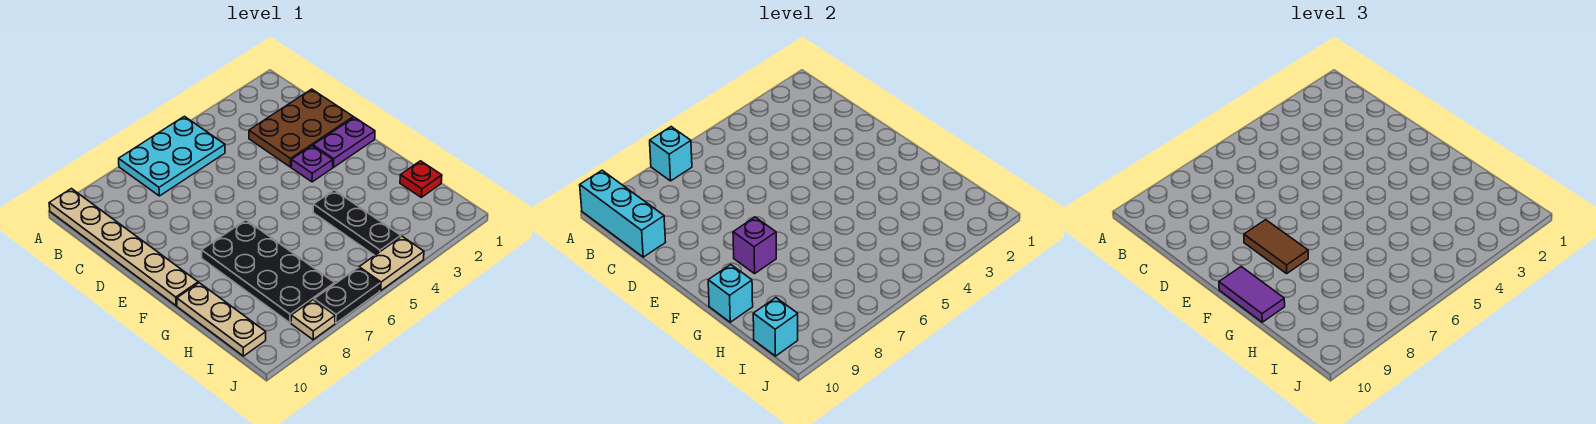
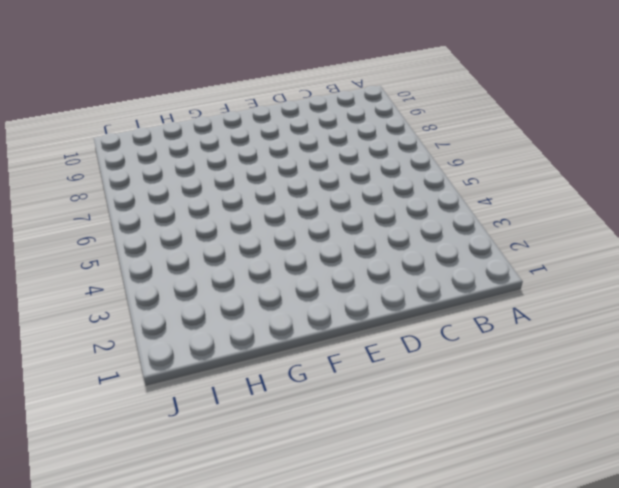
none -> cyan 2x3 plate [119,116,225,196]
none -> tan 1x6 plate [49,189,198,306]
none -> brown 2x3 plate [249,89,353,167]

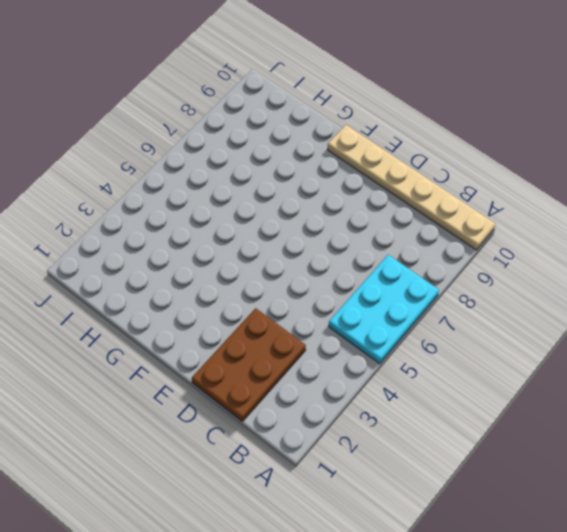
none -> purple 1x2 plate [313,117,375,167]
none -> purple 1x1 plate [291,146,333,182]
none -> black 2x4 plate [202,220,335,323]

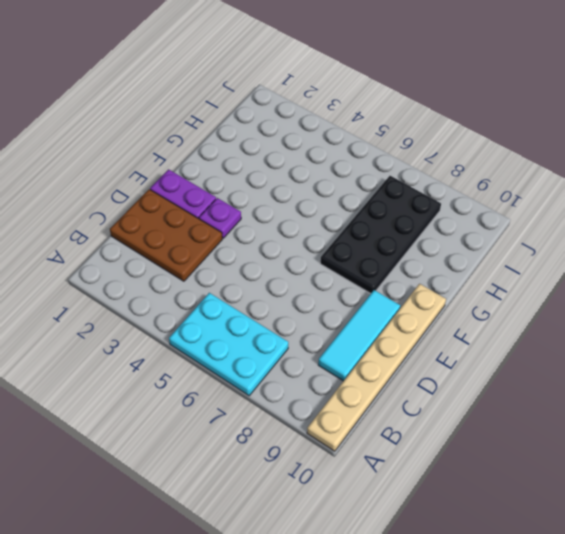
cyan 1x3 tile [318,290,400,381] -> none
none -> black 1x3 plate [313,190,401,255]
none -> tan 1x3 plate [177,283,266,356]
none -> red 1x1 plate [400,161,442,197]

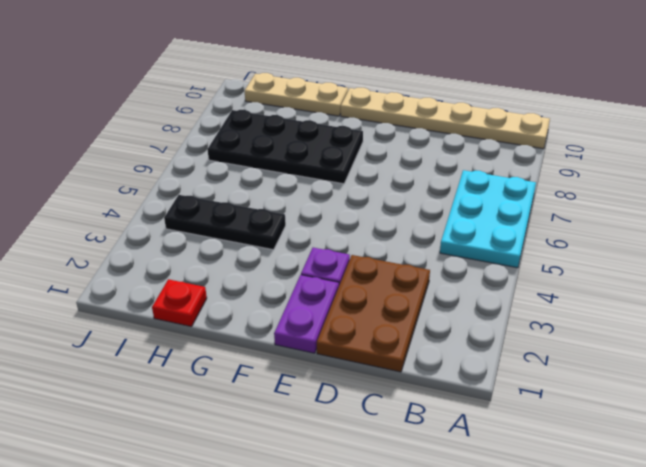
none -> tan 1x2 plate [359,237,424,291]
none -> black 1x2 plate [314,268,380,323]
none -> tan 1x1 plate [291,300,335,340]

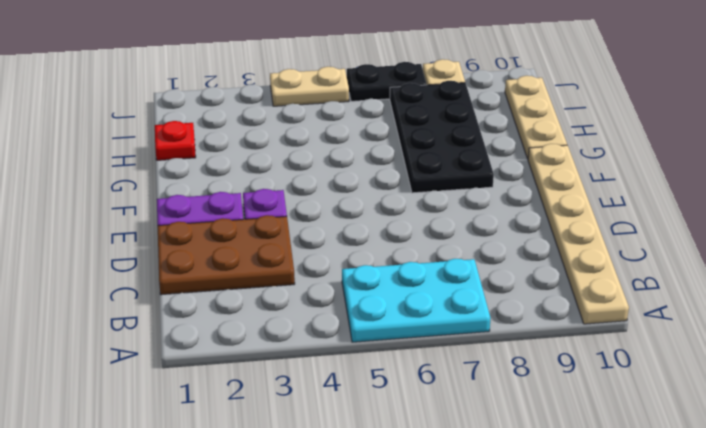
none -> black 1x3 plate [313,190,401,255]
none -> cyan 1x1 brick [650,127,692,181]
none -> cyan 1x3 brick [580,170,666,257]

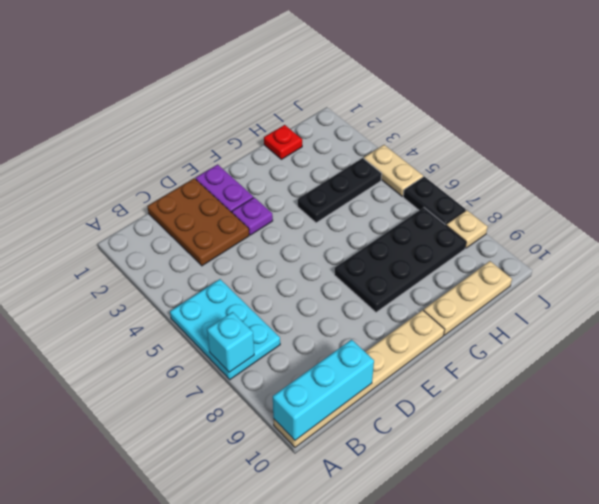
none -> purple 1x1 brick [733,217,776,274]
none -> cyan 1x1 brick [708,265,753,322]
none -> cyan 1x1 brick [753,298,798,356]

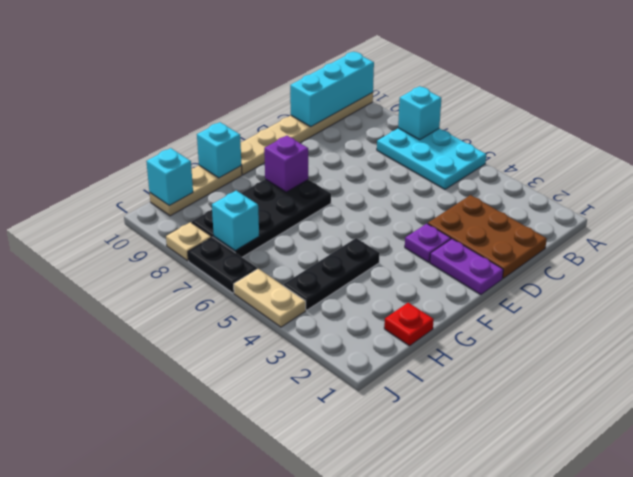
cyan 1x1 brick [212,191,259,251] -> none
none -> brown 1x2 tile [1244,220,1308,274]
none -> purple 1x2 tile [1219,267,1285,322]

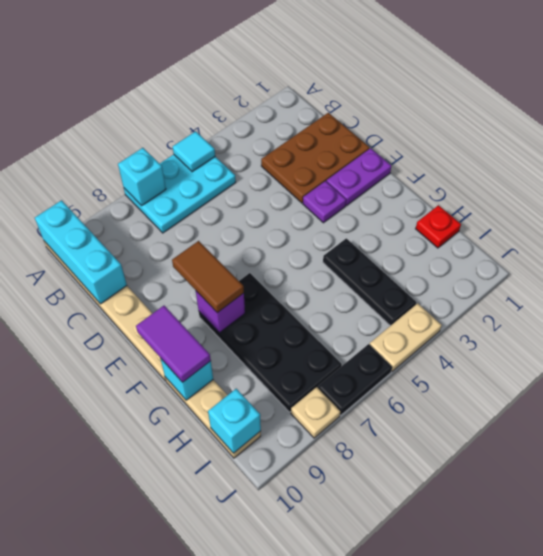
cyan 1x1 tile [173,131,215,172] -> none

